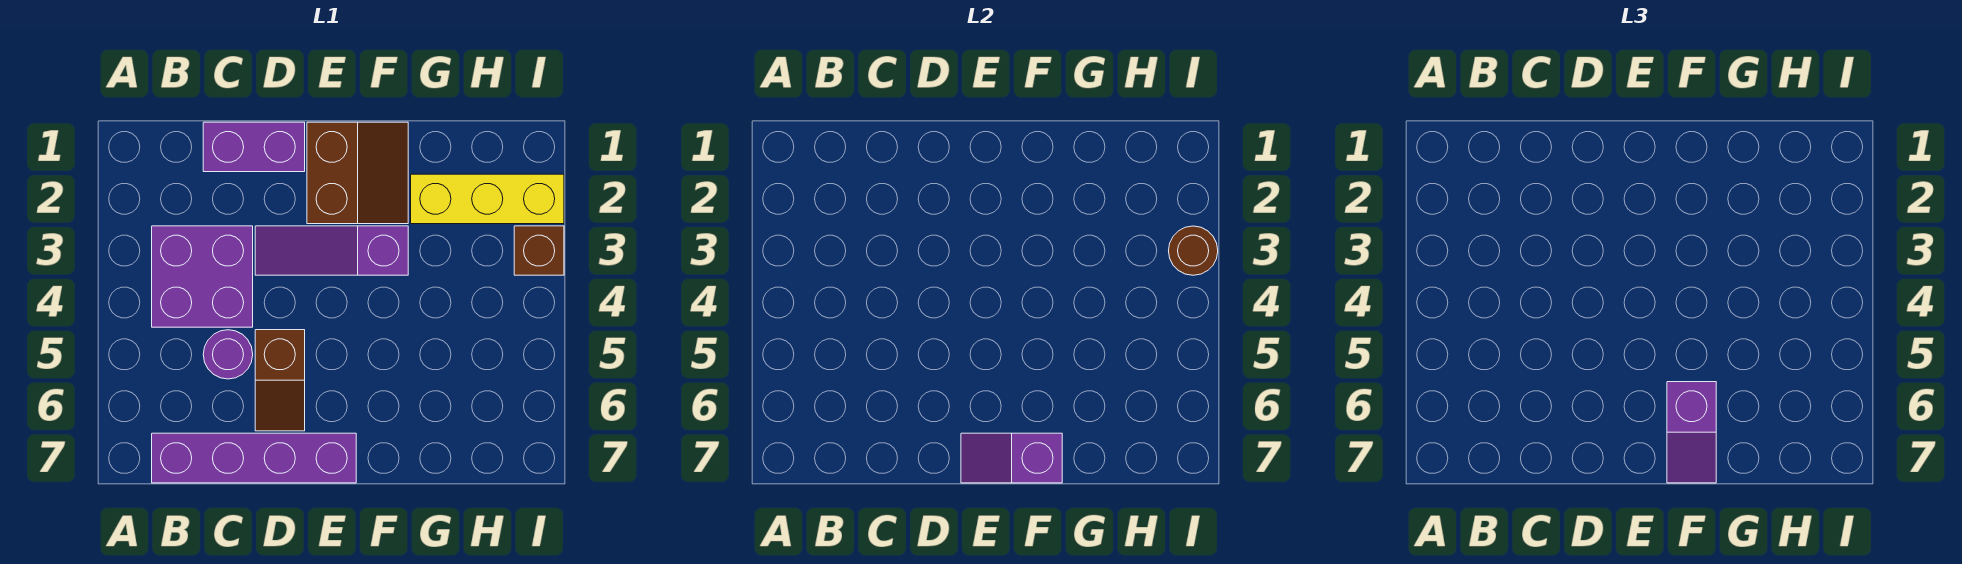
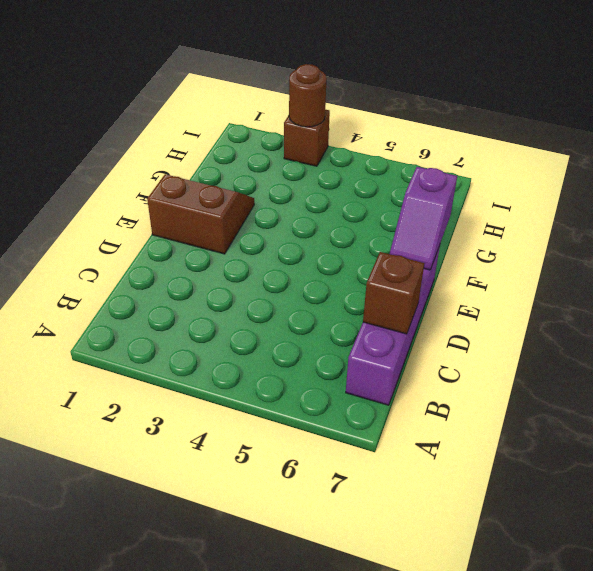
brown 1x1 brick [363,252,424,334] -> none
none -> purple 2x2 brick [152,226,253,327]
none -> purple 1x2 brick [203,122,305,172]
none -> purple 1x1 round brick [203,330,253,379]

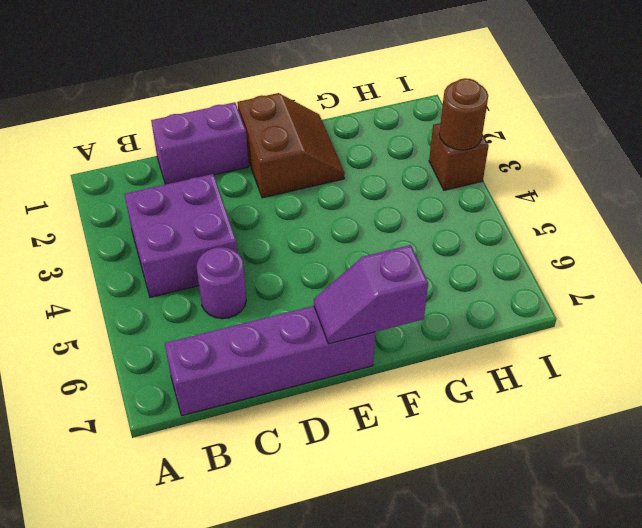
none -> purple 1x3 slope [255,226,408,275]
none -> brown 1x2 slope [255,330,305,431]
none -> yellow 1x3 brick [411,174,564,224]

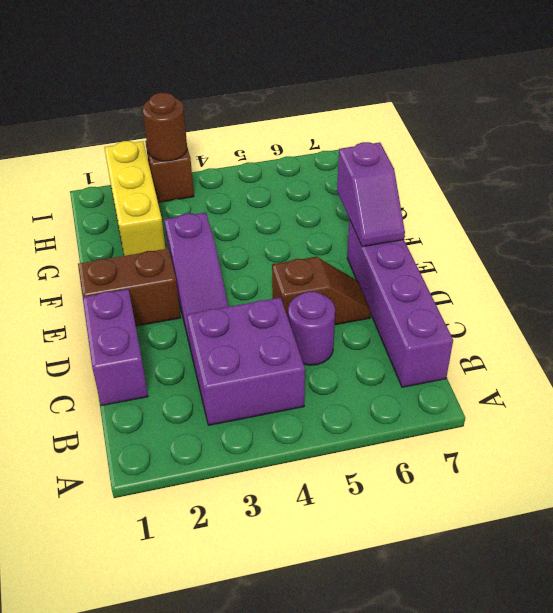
none -> purple 1x2 slope [1667,382,1716,483]

